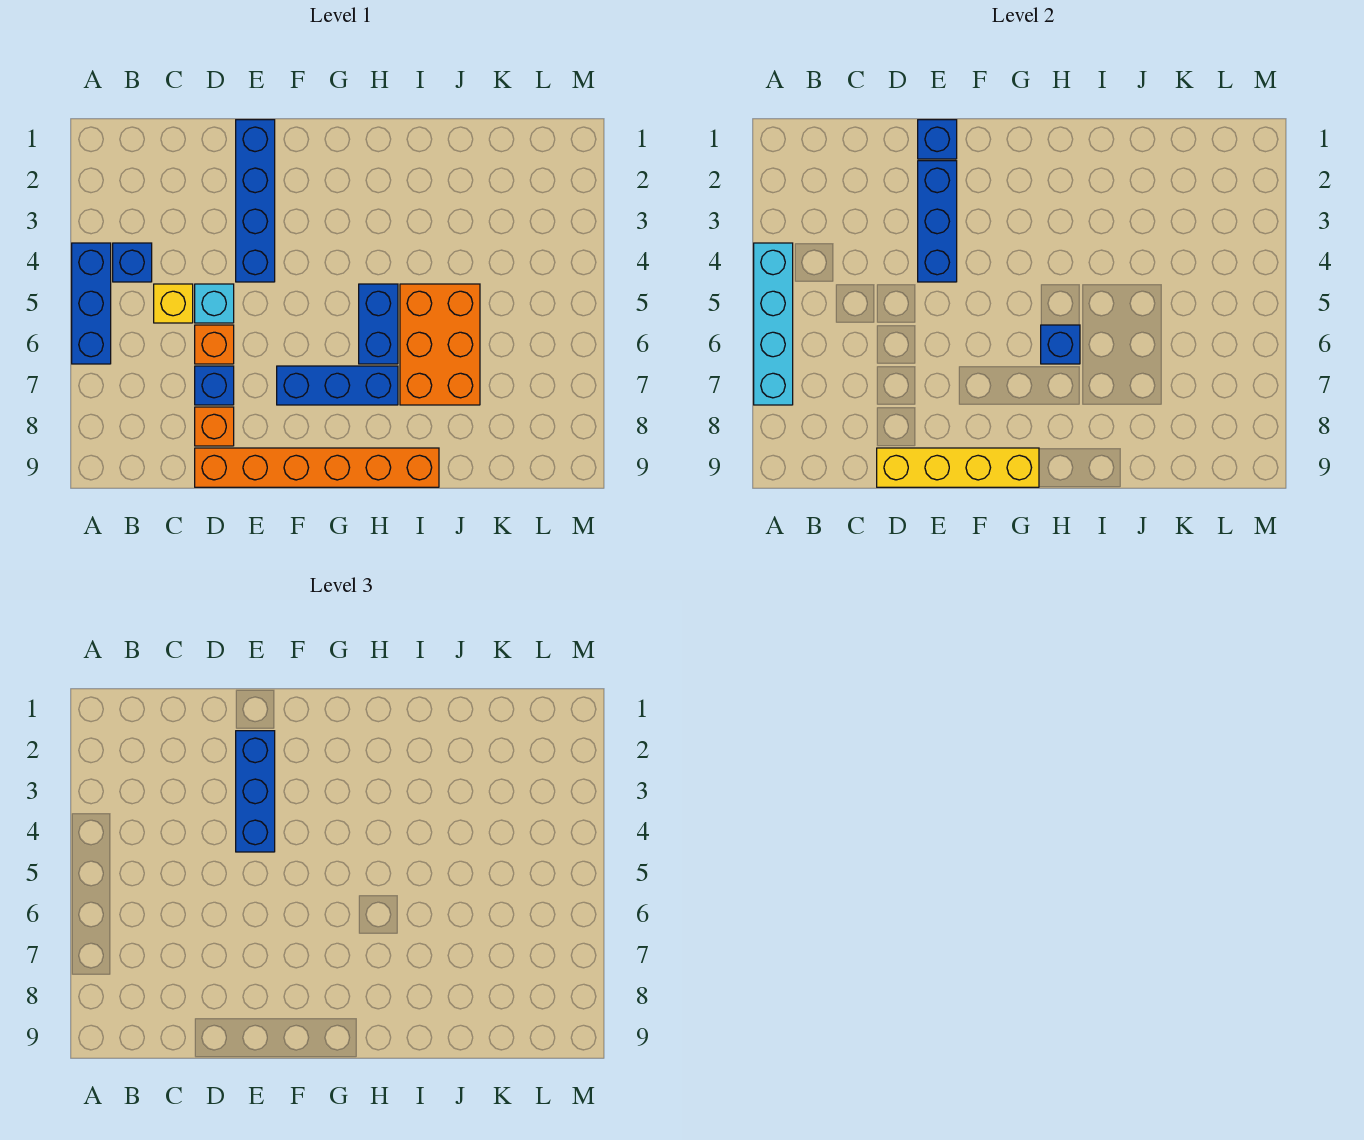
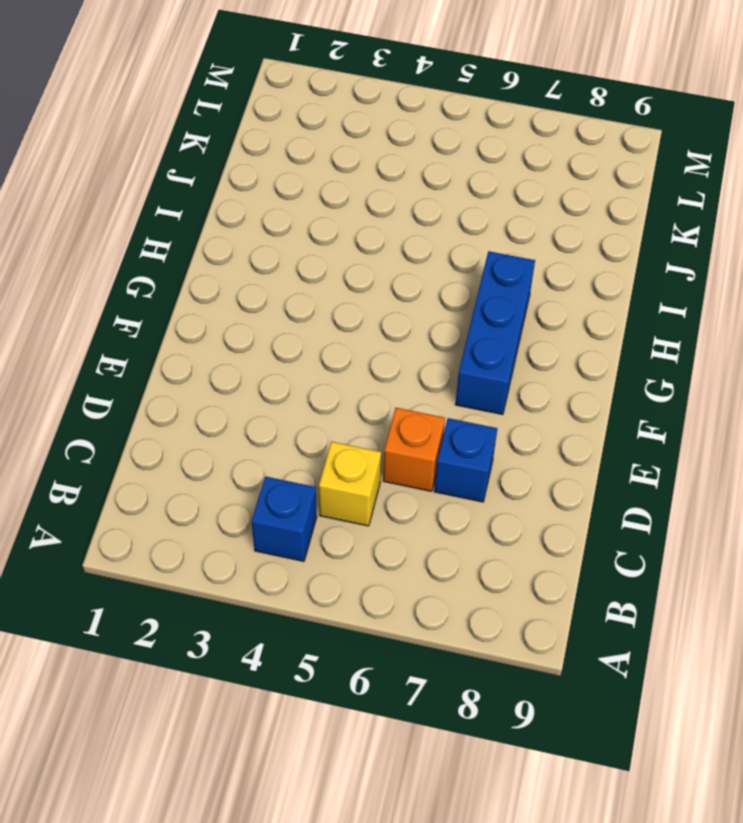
none -> blue 1x3 brick [72,243,111,364]
none -> cyan 1x1 brick [195,284,234,323]
none -> orange 1x1 brick [195,407,234,446]

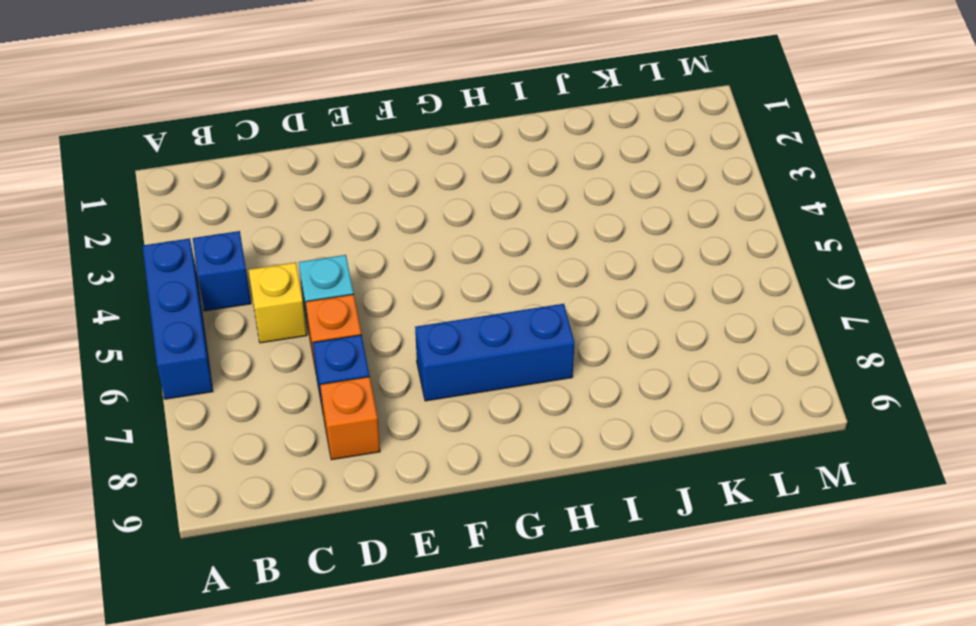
none -> orange 1x6 brick [195,448,439,487]
none -> blue 1x4 brick [236,120,275,282]
none -> blue 1x2 brick [359,284,398,364]

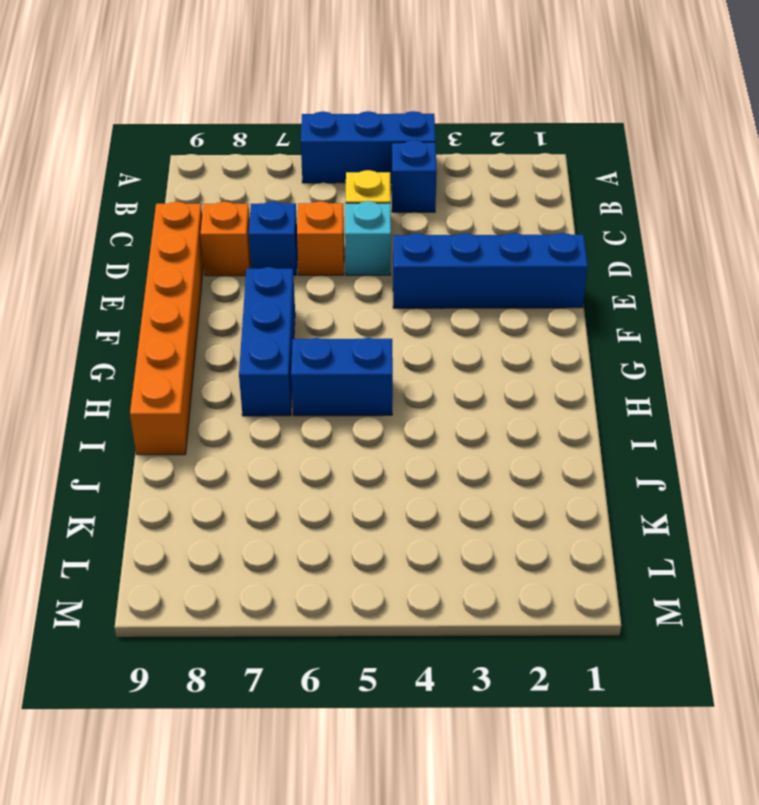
none -> orange 2x3 brick [400,284,480,405]
none -> cyan 1x4 brick [754,243,793,405]
none -> yellow 1x4 brick [877,448,1039,487]

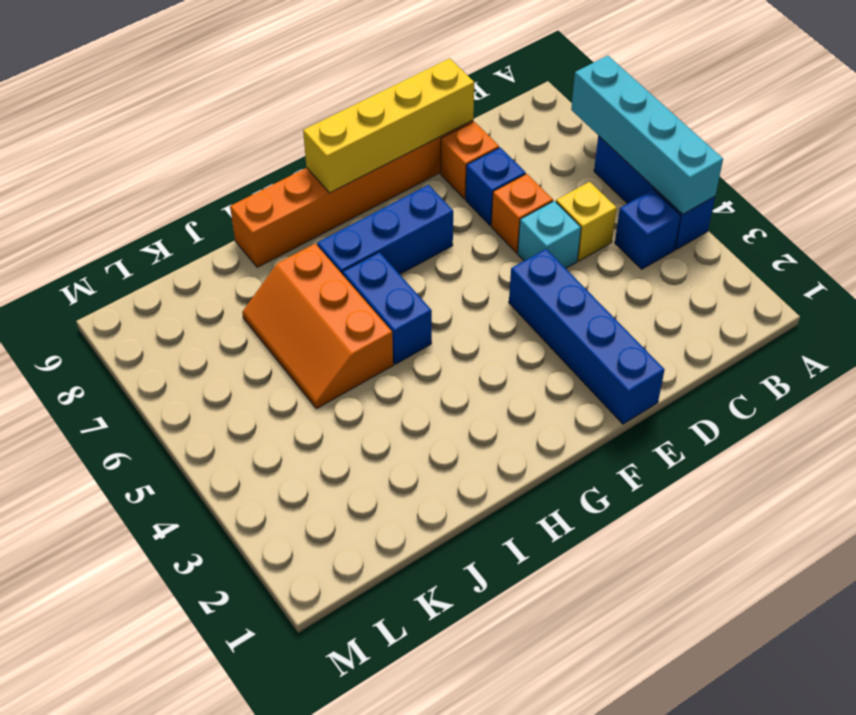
orange 2x3 slope [242,244,393,409] -> orange 2x3 brick [400,284,480,405]
none -> blue 1x1 brick [918,120,957,159]
none -> blue 1x3 brick [918,161,957,282]
none -> blue 1x1 brick [1041,325,1080,364]

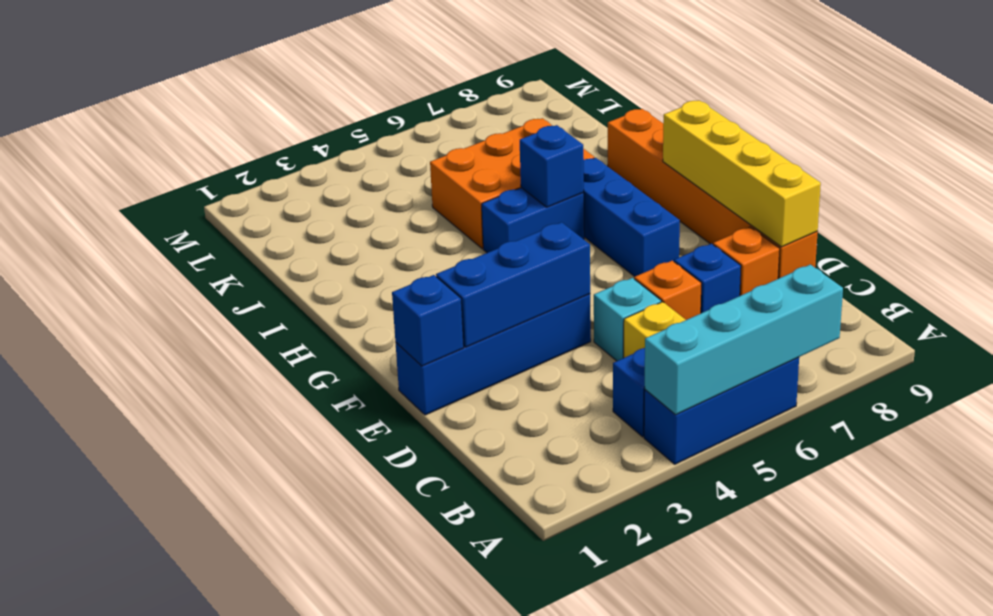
none -> blue 1x3 brick [236,731,275,852]

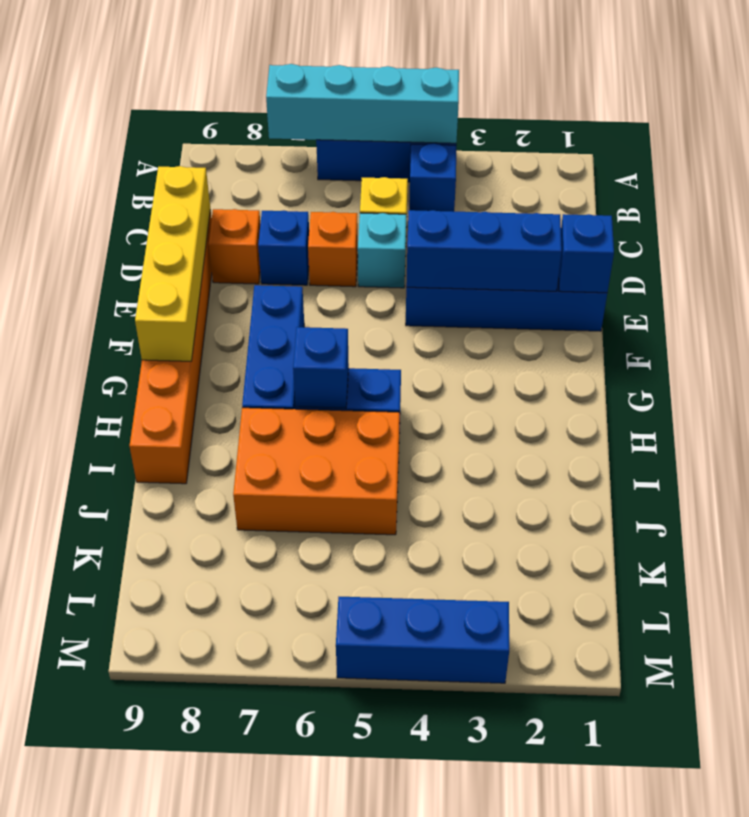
blue 1x3 brick [336,597,509,683] -> blue 1x3 brick moved to [236,731,275,852]

